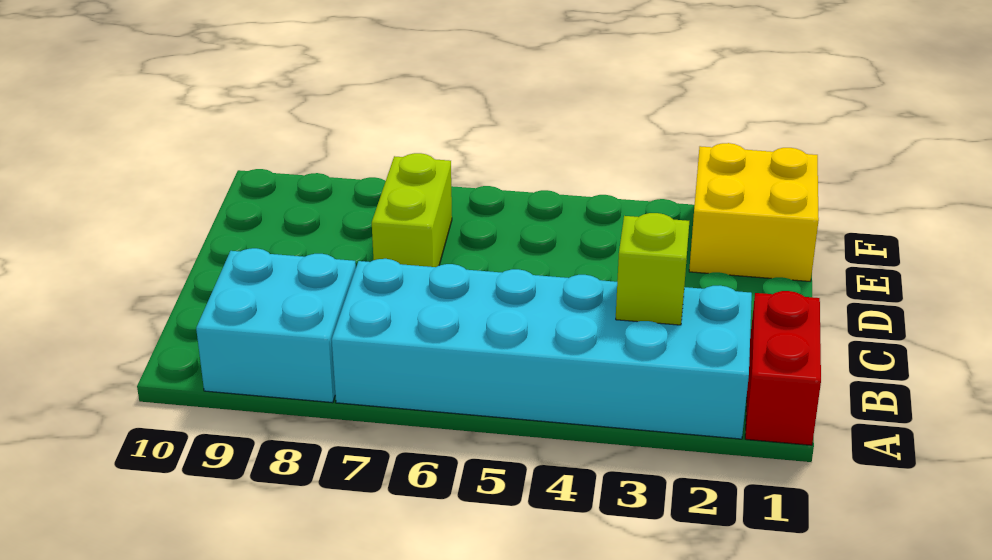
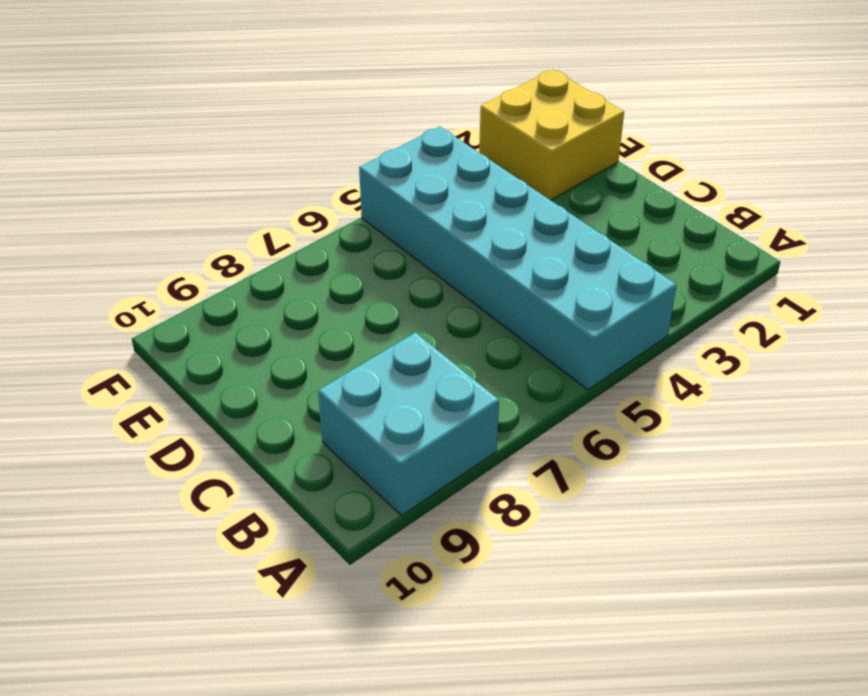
cyan 2x6 brick [359,126,677,390] -> cyan 2x6 brick turned to [332,259,752,439]
none -> red 1x2 brick [745,291,821,445]
none -> lime 1x2 brick [372,153,452,267]

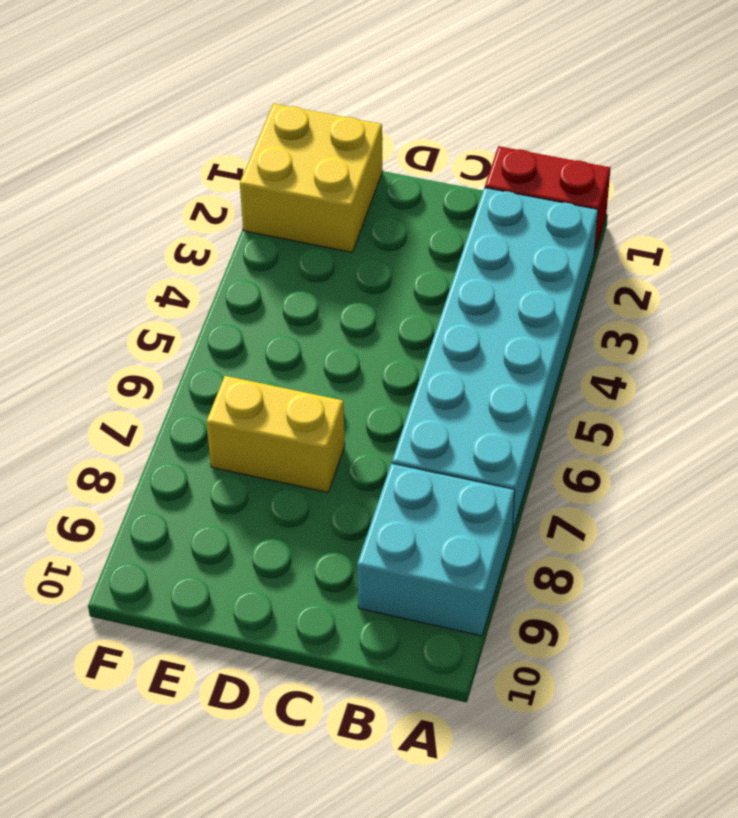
yellow 1x2 brick [206,376,345,492] -> lime 1x2 brick [372,153,452,267]
none -> lime 1x1 brick [616,213,689,325]

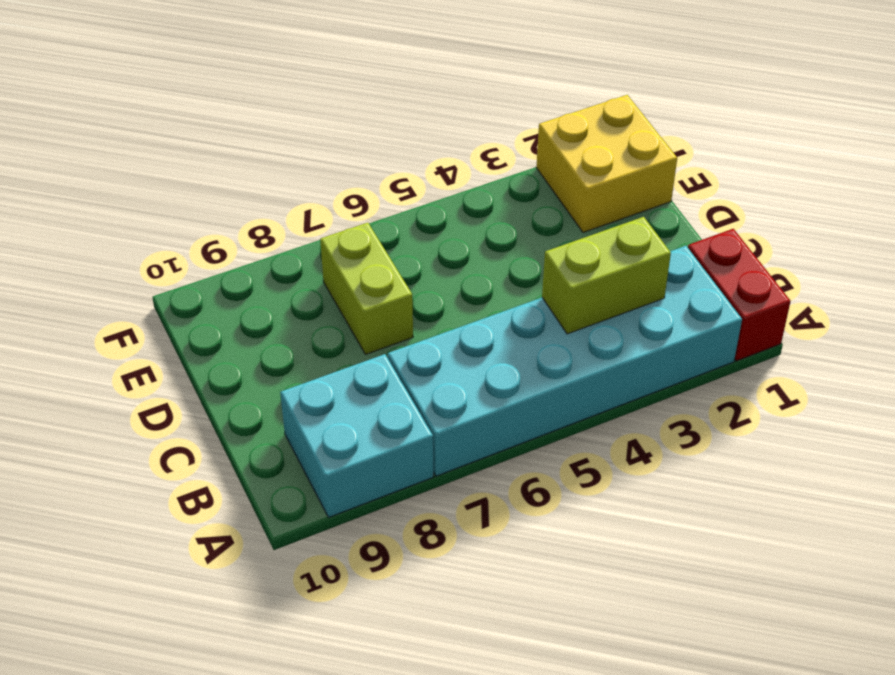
lime 1x2 brick [542,217,671,334] -> lime 1x1 brick [616,213,689,325]

